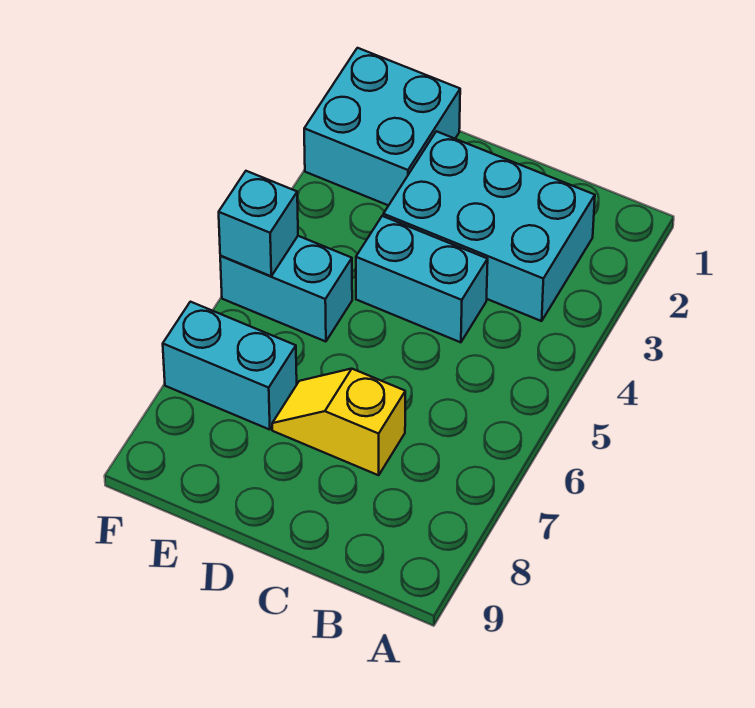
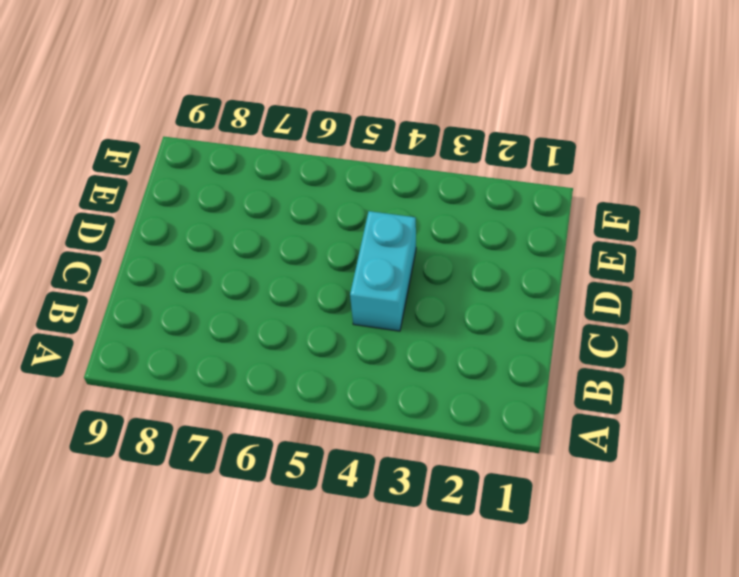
none -> cyan 2x3 brick [383,131,595,321]
none -> yellow 1x2 slope [272,369,405,475]

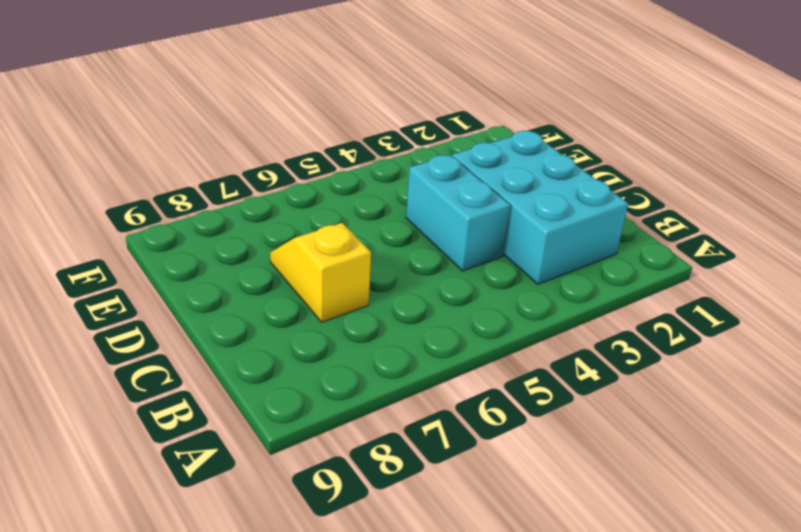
none -> cyan 2x2 brick [304,48,460,206]
none -> cyan 1x2 brick [220,236,352,342]

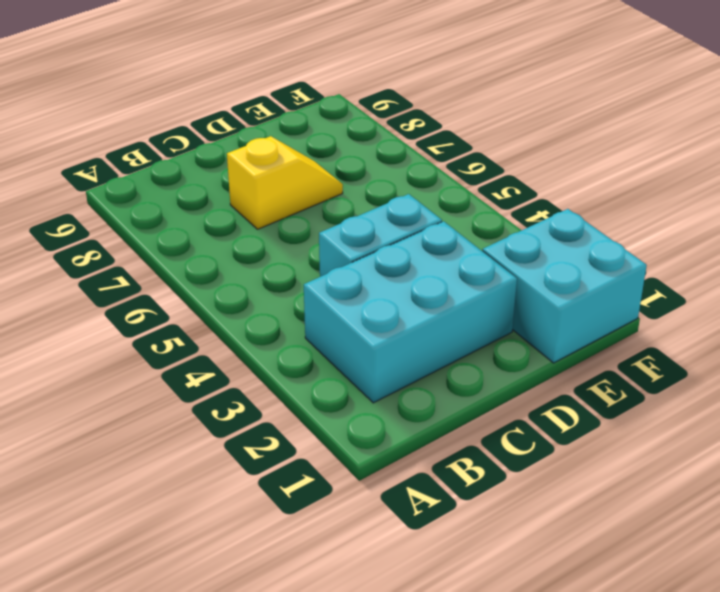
none -> cyan 1x2 brick [220,236,352,342]
none -> cyan 1x2 brick [163,302,297,430]

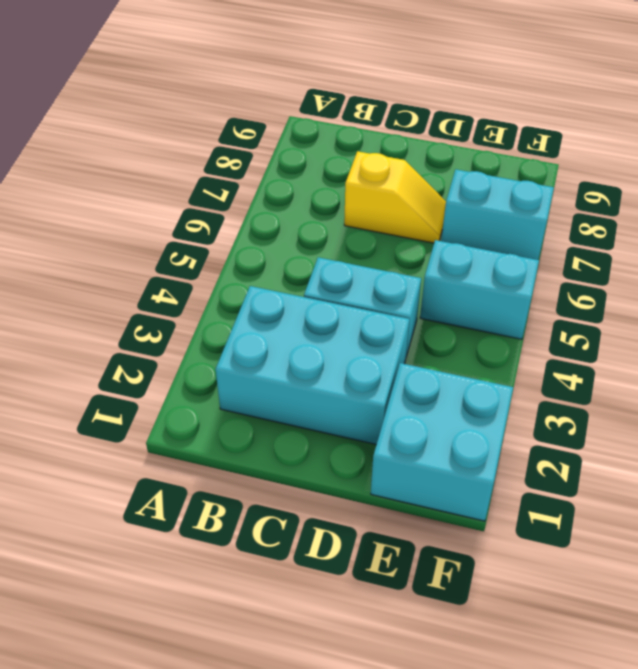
none -> cyan 1x1 brick [219,171,298,276]

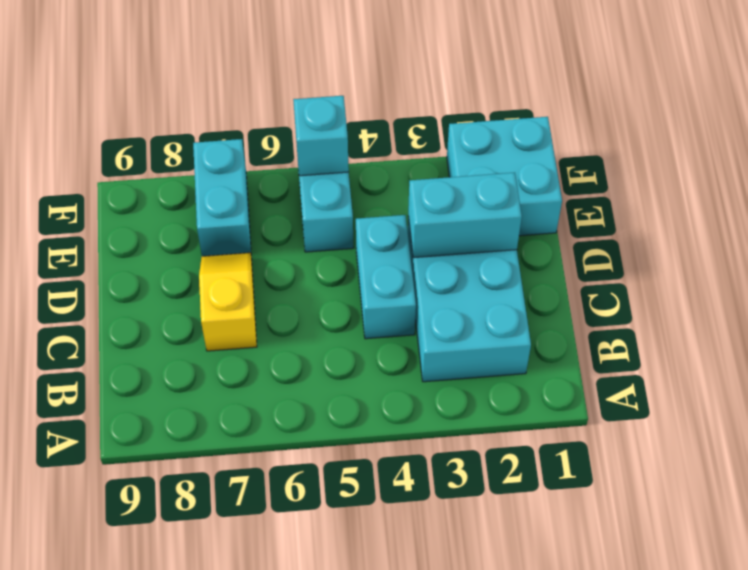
cyan 1x2 brick [408,173,522,258] -> none

